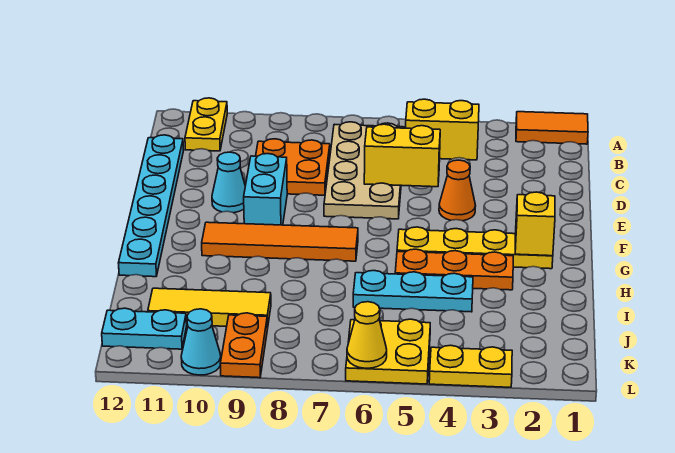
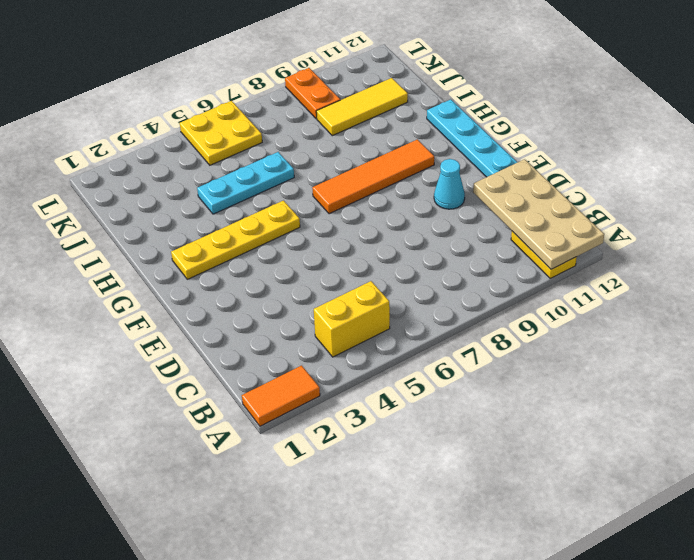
tan 2x4 plate [473,159,604,269] -> tan 2x4 plate moved to [324,122,405,219]
none -> orange 2x2 plate [256,139,330,195]
none -> orange 1x1 cone [439,160,476,221]
none -> cyan 1x2 brick [244,154,287,225]

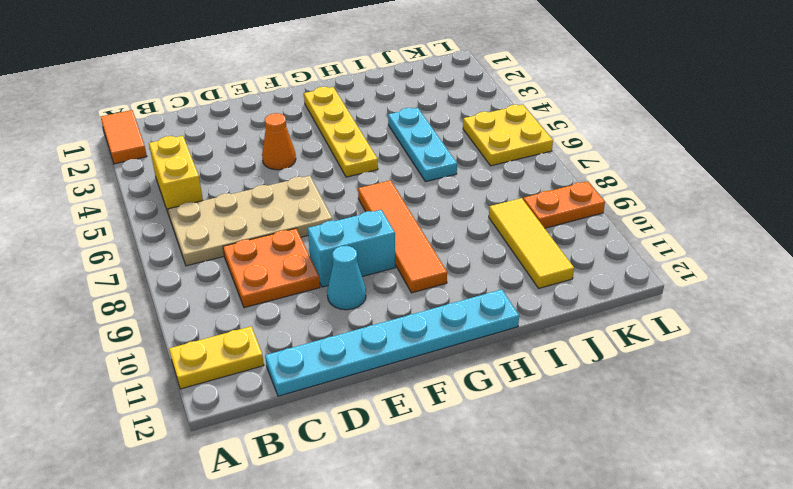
none -> orange 1x3 plate [395,249,513,290]
none -> cyan 1x2 plate [102,308,187,349]
none -> yellow 1x2 plate [429,345,512,387]

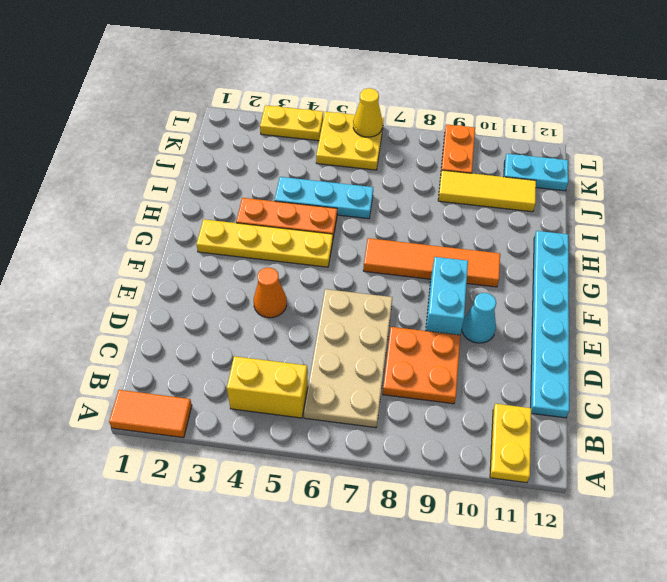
none -> cyan 1x1 cone [181,309,221,375]
none -> yellow 1x2 brick [364,124,440,187]
none -> yellow 1x1 brick [515,192,555,256]

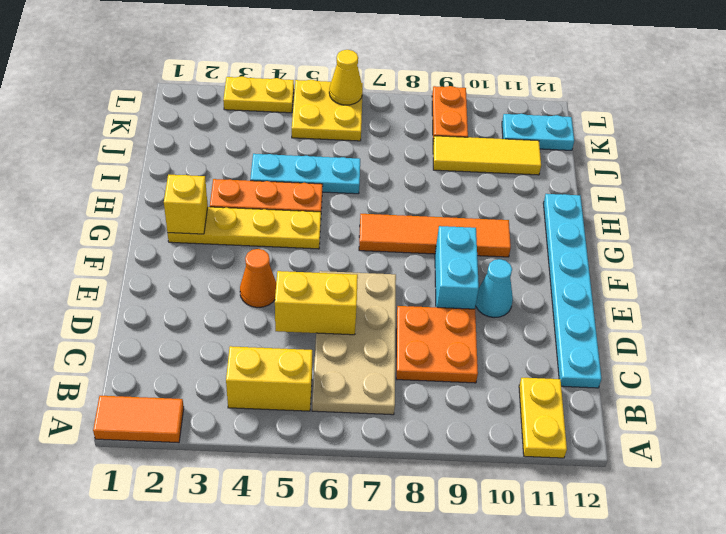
none -> cyan 1x1 cone [181,309,221,375]

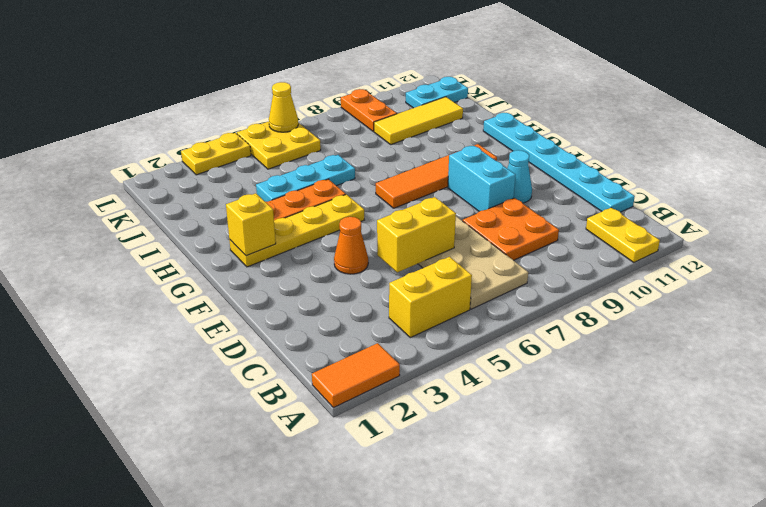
none -> cyan 1x1 cone [181,309,221,375]

